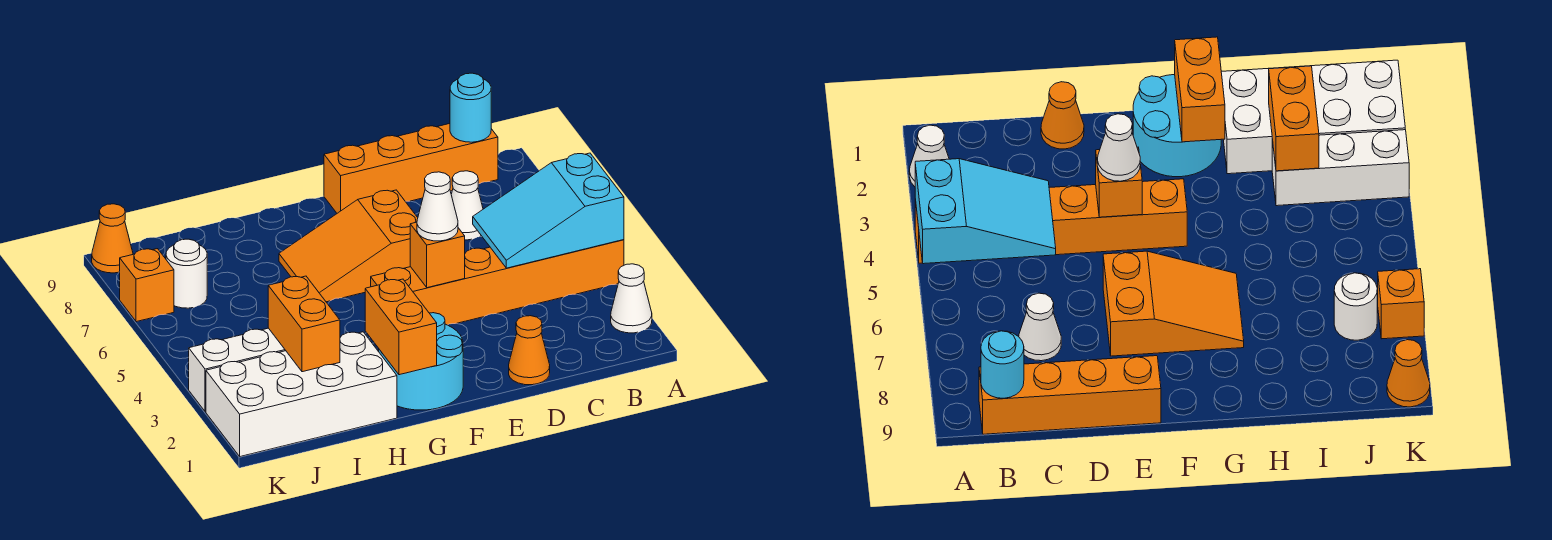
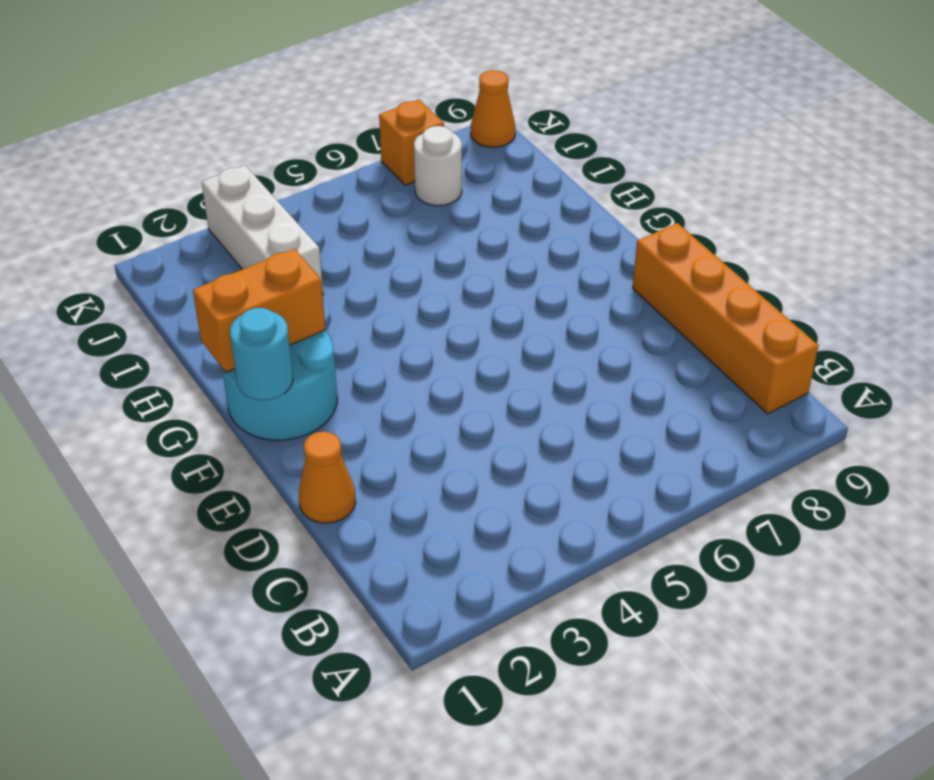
cyan 1x1 round brick [230,308,293,400] -> cyan 1x1 round brick moved to [450,73,491,142]
none -> white 1x1 cone [611,264,652,333]
none -> orange 1x6 brick [371,240,624,325]
none -> white 1x1 cone [451,171,483,240]

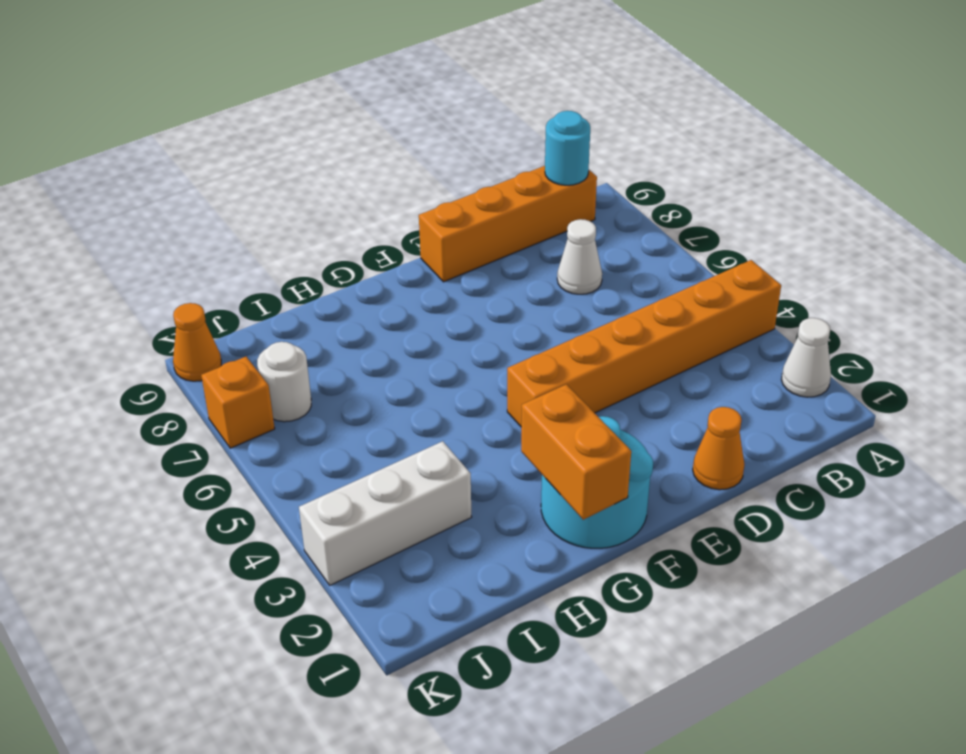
none -> orange 2x3 slope [279,190,418,302]
none -> white 2x4 brick [206,332,397,457]
none -> cyan 2x3 slope [473,153,624,268]

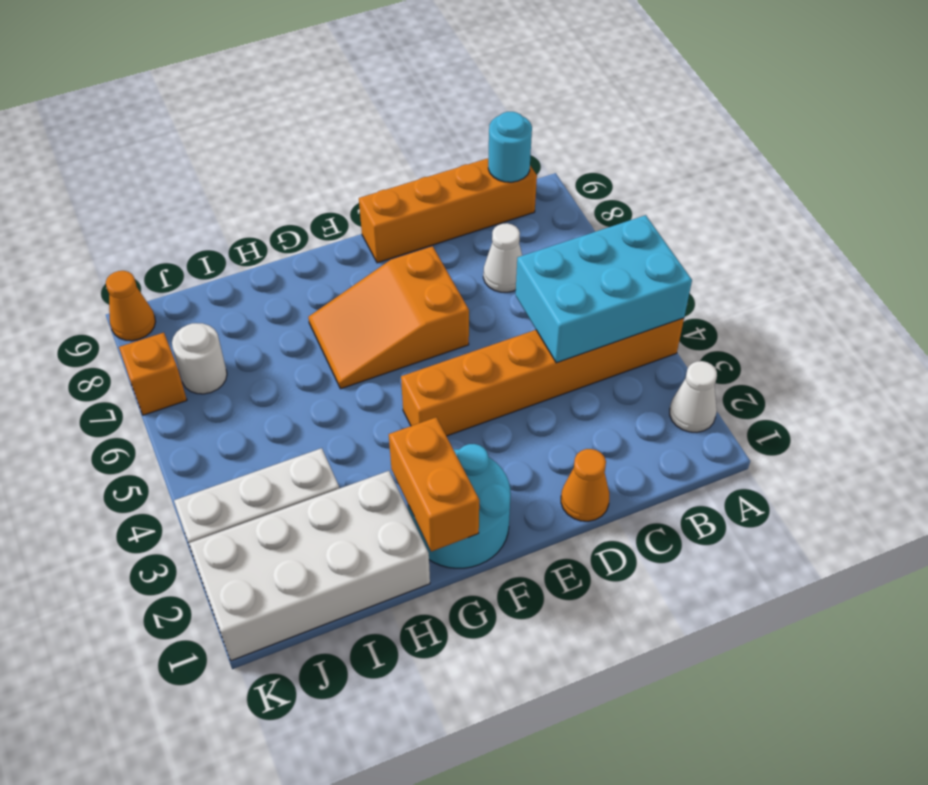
cyan 2x3 brick [516,215,692,363] -> cyan 2x3 slope [473,153,624,268]
none -> orange 1x1 brick [410,222,465,288]
none -> orange 1x2 brick [268,276,340,372]
none -> white 1x1 cone [417,172,458,241]

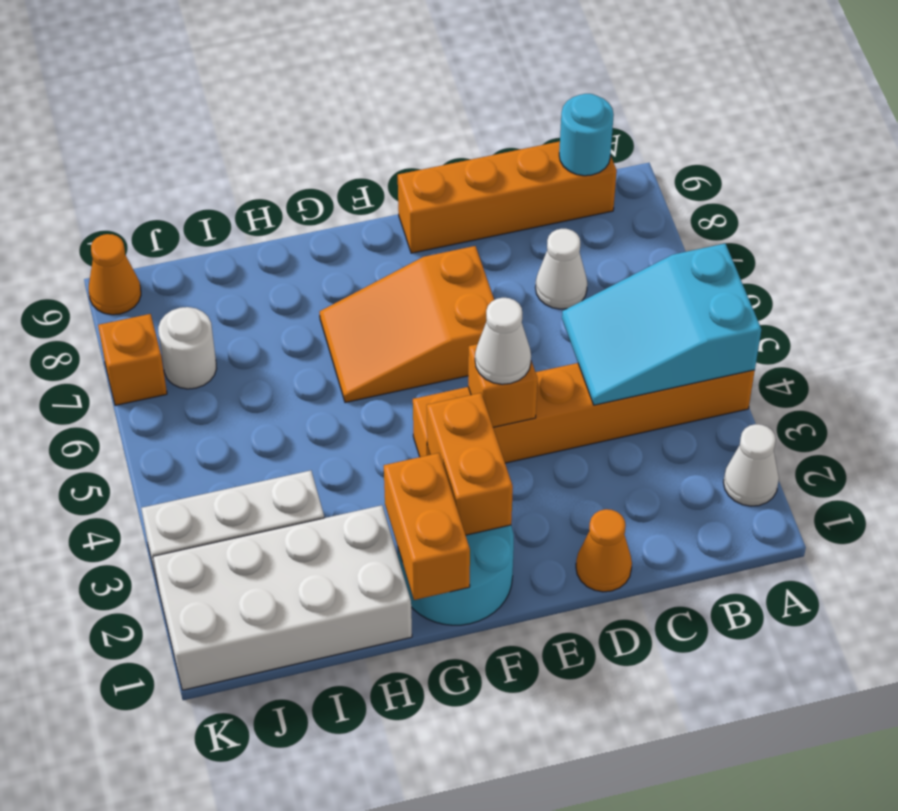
orange 1x2 brick [427,393,513,535] -> orange 1x2 brick moved to [268,276,340,372]

